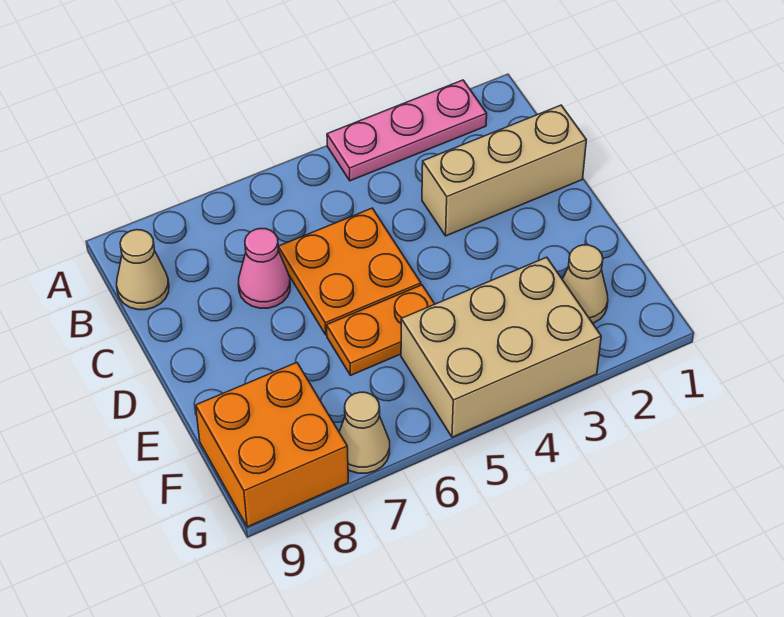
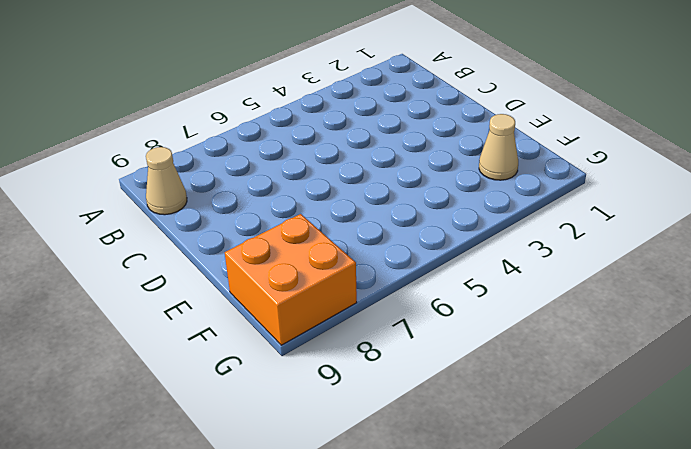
none -> pink 1x3 plate [327,80,487,181]
none -> tan 1x3 brick [422,105,586,236]

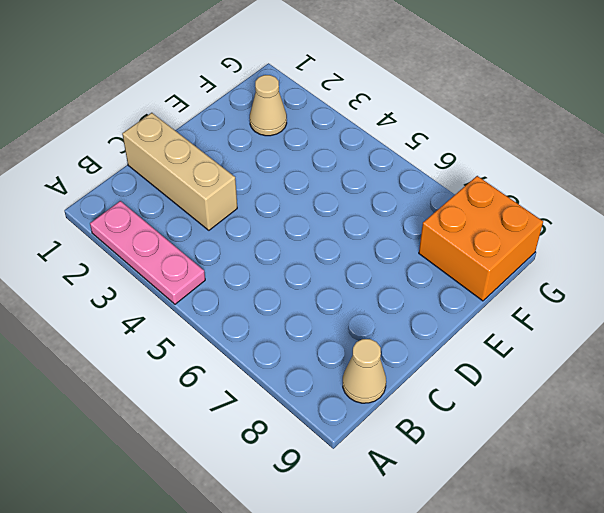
none -> orange 2x2 plate [278,208,421,335]
none -> pink 1x1 cone [238,229,290,308]

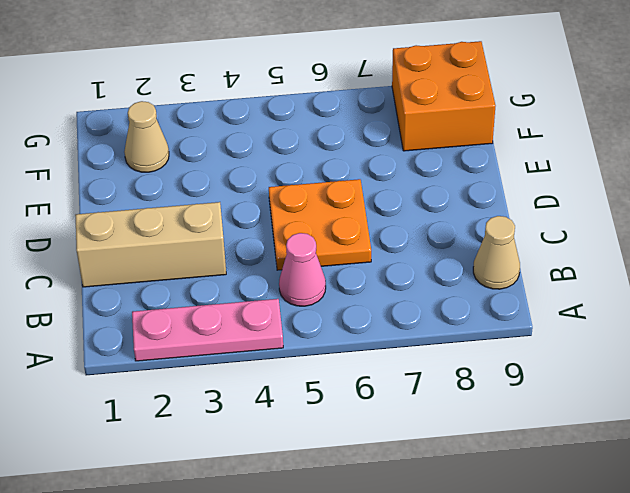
pink 1x1 cone [279,233,326,306] -> pink 1x1 cone moved to [238,229,290,308]
none -> orange 1x2 plate [326,285,434,375]
none -> tan 2x3 brick [401,257,601,437]

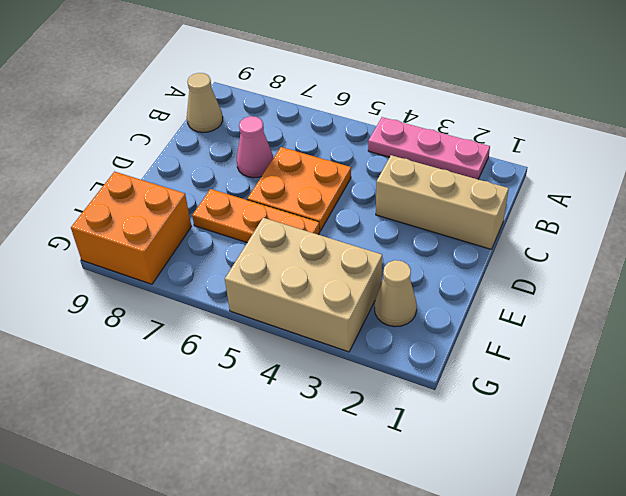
orange 1x3 plate [192,189,320,242] -> orange 1x2 plate [326,285,434,375]
none -> tan 1x1 cone [339,392,390,473]

